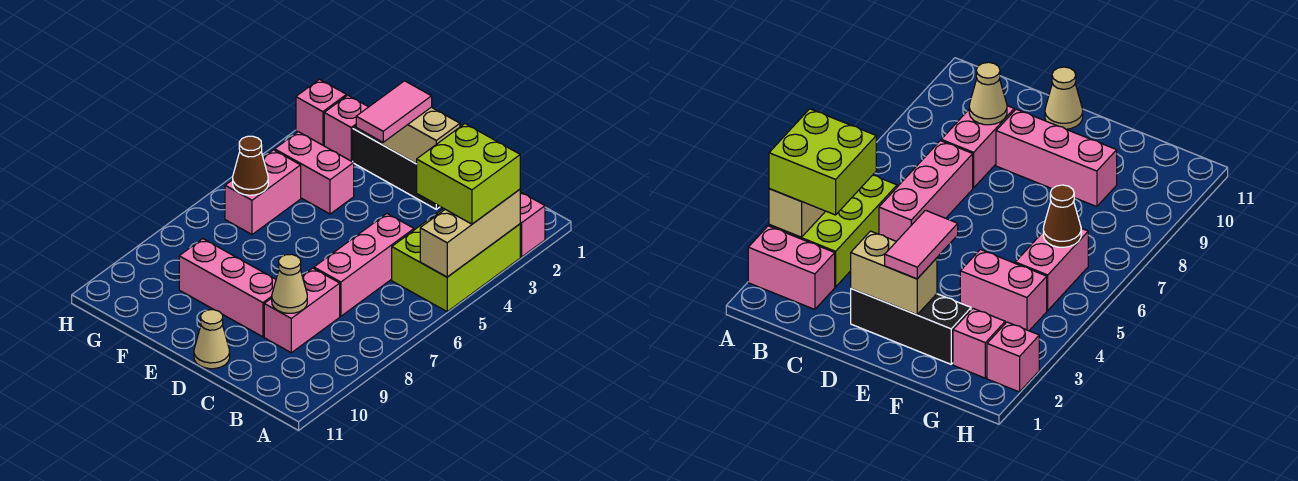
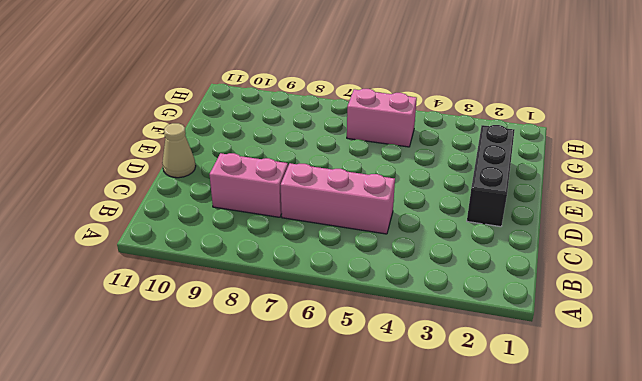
none -> pink 1x2 brick [520,192,545,257]
none -> lime 2x3 brick [392,209,520,312]
none -> pink 1x3 brick [179,239,276,337]

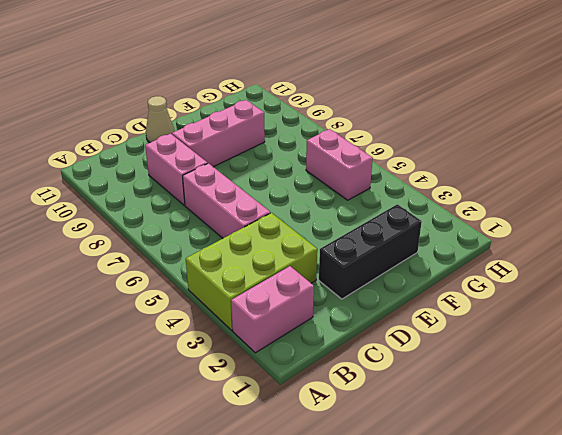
lime 2x3 brick [186,213,317,330] -> lime 2x3 brick turned to [392,209,520,312]
none -> pink 1x2 brick [275,132,354,214]
none -> pink 1x1 brick [324,95,368,161]
none -> pink 1x1 brick [296,79,346,146]

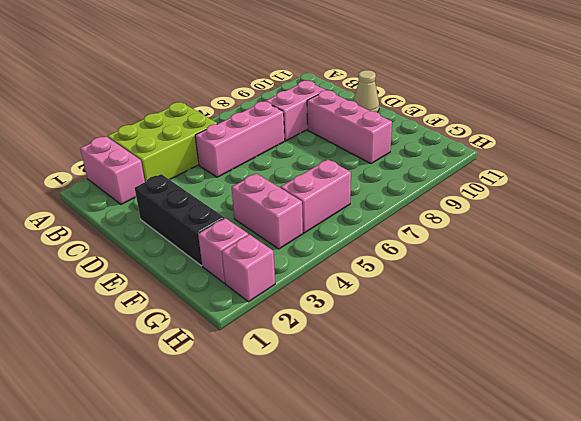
none -> tan 1x3 brick [420,189,520,277]
none -> tan 1x1 cone [272,254,307,313]
none -> tan 1x2 brick [381,107,460,164]

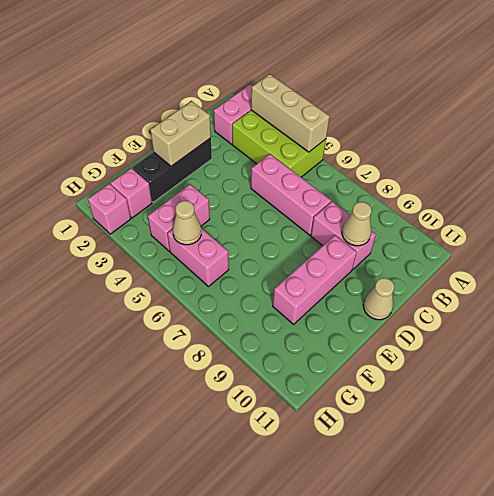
tan 1x1 cone [173,201,201,245] -> none
none -> brown 1x1 cone [233,136,268,195]
none -> lime 2x2 brick [417,124,520,224]
none -> pink 1x2 tile [356,81,432,142]

